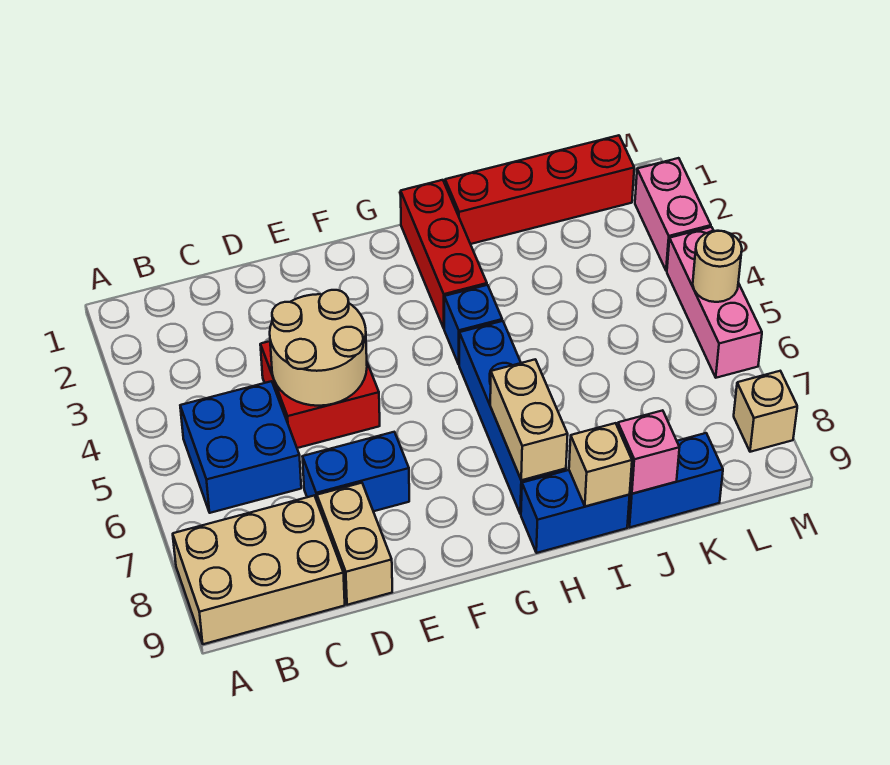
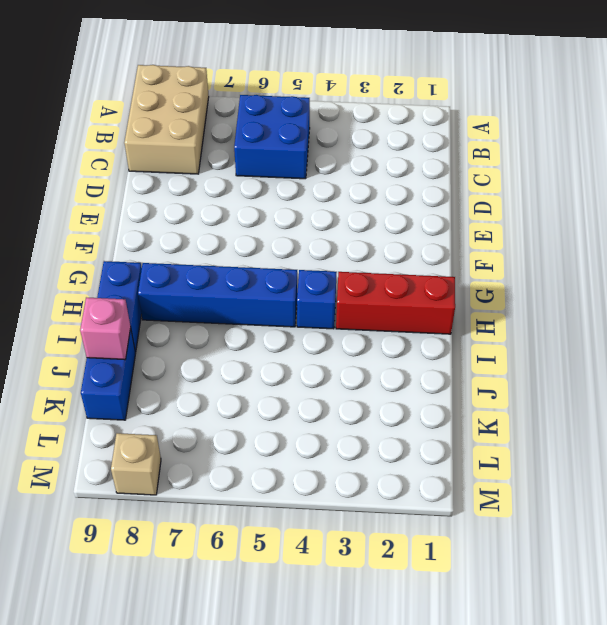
none -> red 2x2 brick [260,341,380,448]
none -> blue 1x2 brick [302,432,409,511]
none -> tan 1x2 brick [317,483,392,605]

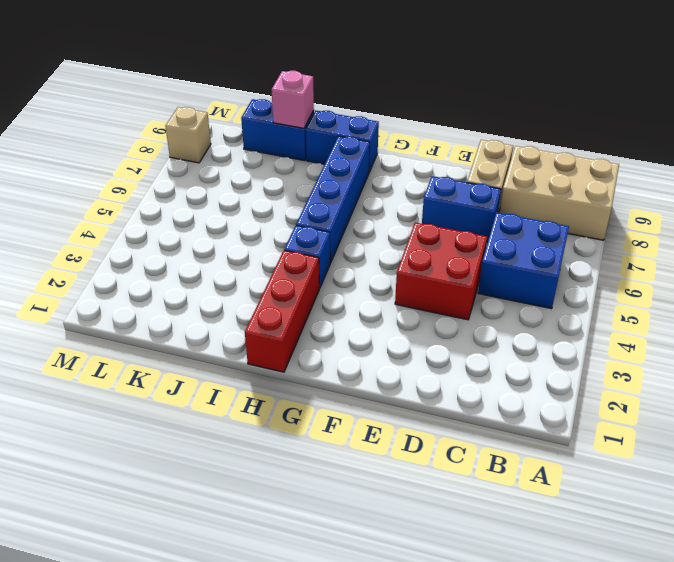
none -> red 1x4 brick [445,135,634,244]
none -> pink 1x2 brick [635,158,711,271]
none -> pink 1x3 brick [667,227,762,378]

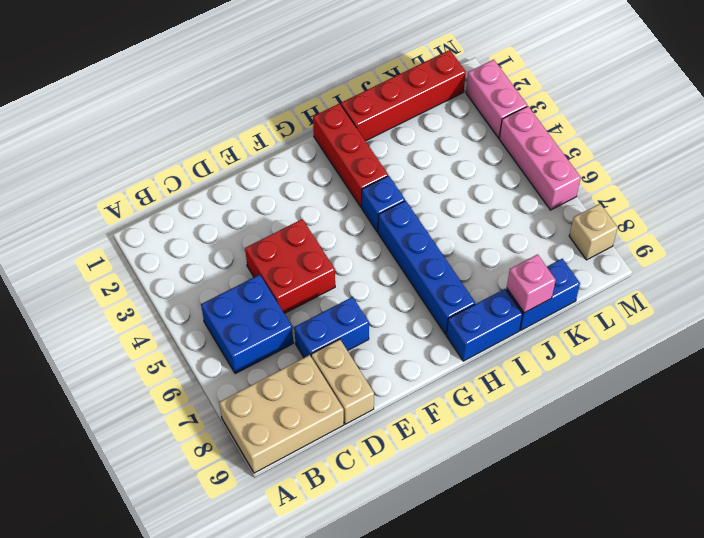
none -> tan 2x2 round brick [270,290,367,406]
none -> tan 1x2 brick [490,359,568,480]
none -> tan 1x1 brick [569,423,632,506]

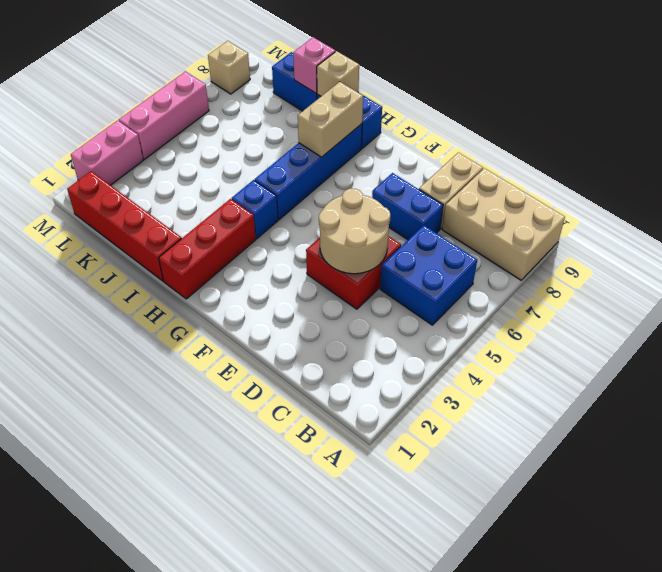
none -> tan 1x1 round brick [693,231,742,302]

